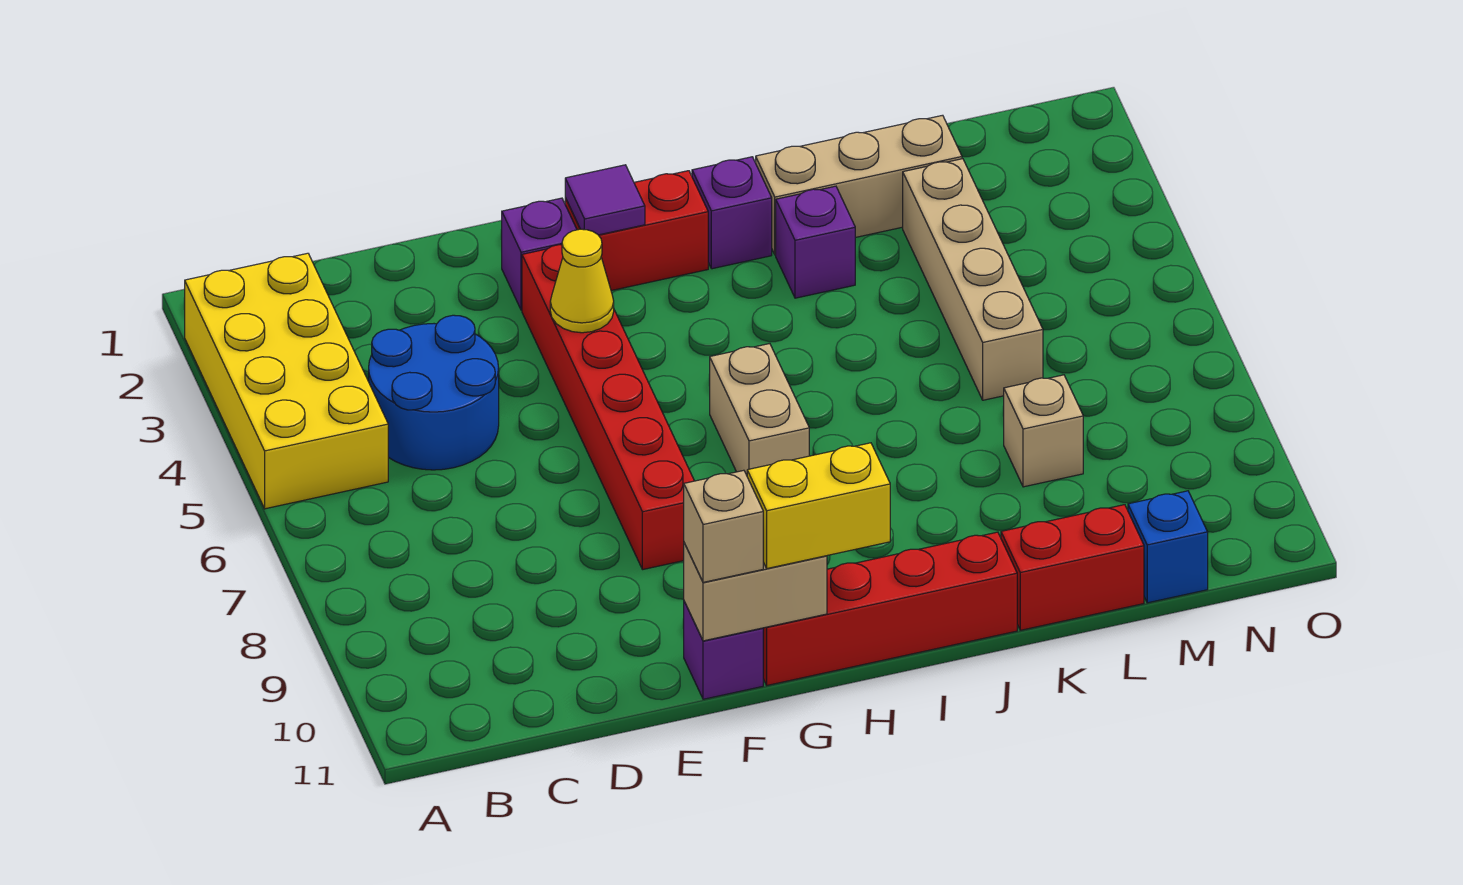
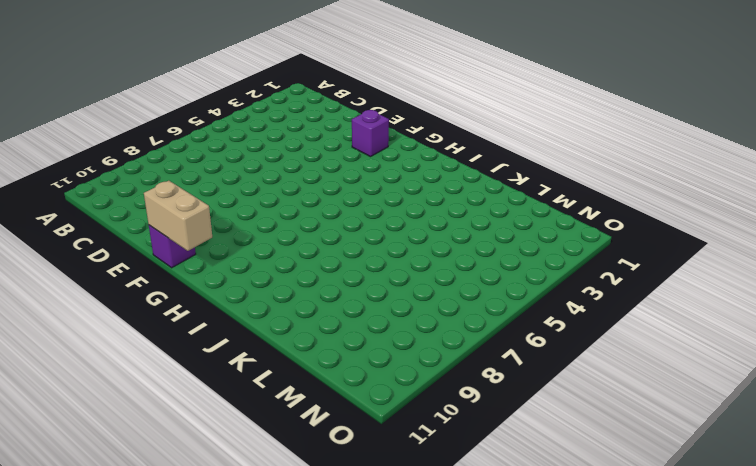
none -> yellow 2x4 brick [185,253,388,509]
none -> blue 2x2 round brick [369,315,499,470]
none -> red 1x6 brick [522,245,694,570]

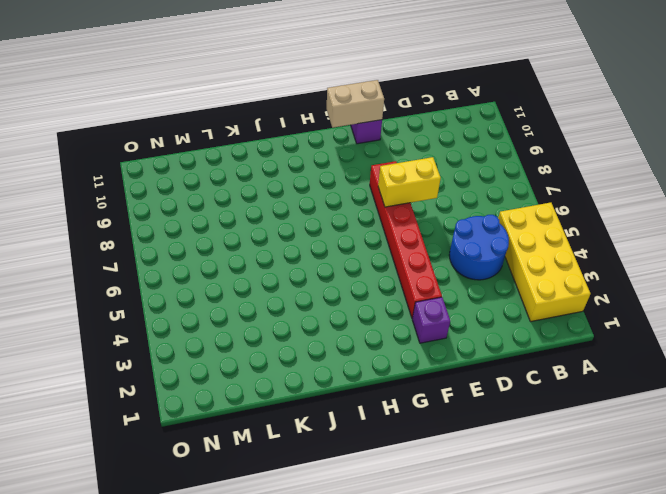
yellow 1x2 brick [378,157,441,207] -> yellow 1x2 brick moved to [747,443,890,568]
none -> red 1x2 brick [565,171,708,291]
none -> red 1x4 brick [763,532,1017,685]
none -> tan 1x2 brick [709,344,809,475]

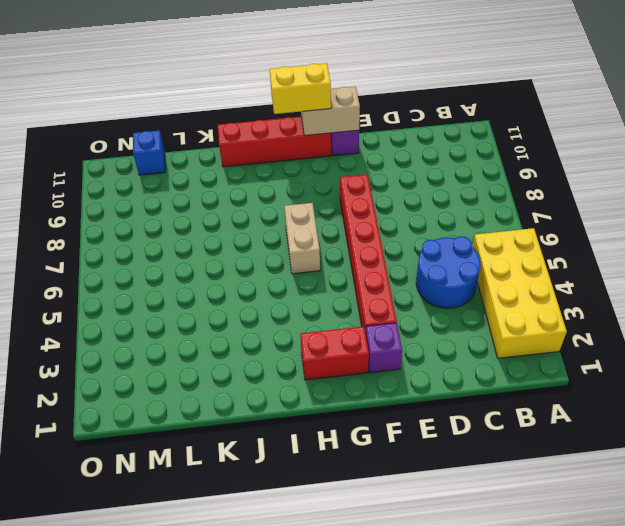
none -> purple 1x1 brick [692,157,772,269]
none -> tan 1x3 brick [756,115,962,255]
none -> purple 1x1 brick [776,186,855,298]

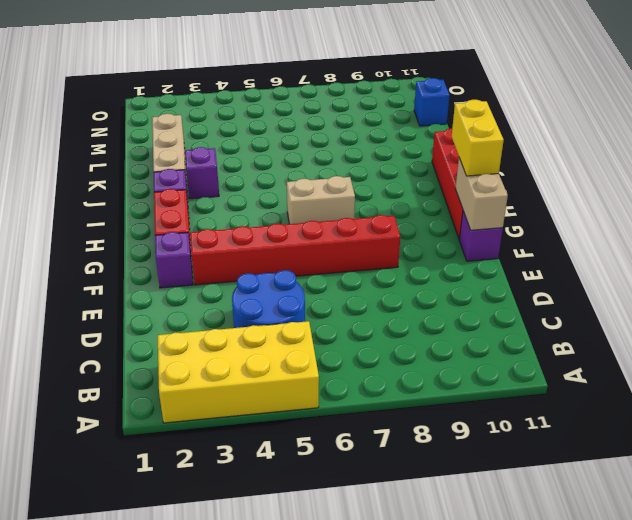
none -> red 1x2 brick [1001,505,1144,630]
none -> tan 1x4 brick [903,159,1043,400]
none -> tan 1x1 brick [1003,375,1083,487]

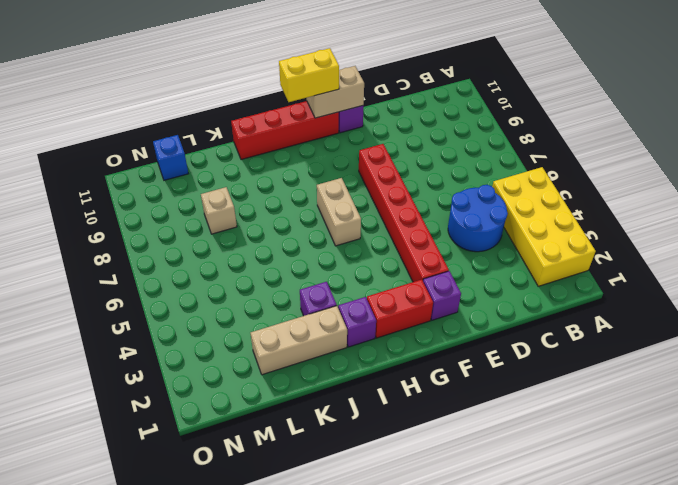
none -> red 1x2 brick [1001,505,1144,630]
none -> tan 1x4 brick [903,159,1043,400]
none -> yellow 1x1 cone [550,229,614,333]

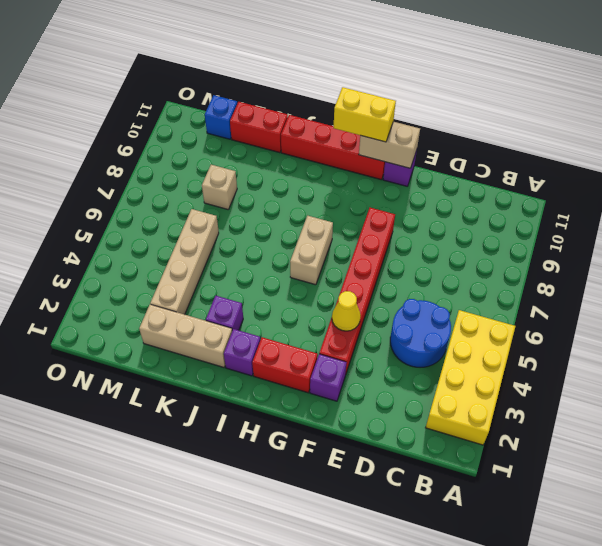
none -> purple 1x1 tile [565,165,645,235]
none -> tan 1x1 brick [684,470,763,582]

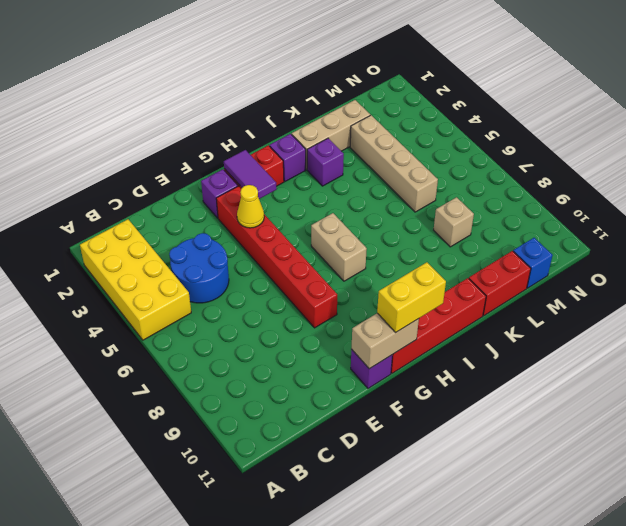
purple 1x2 tile [224,150,277,199] -> purple 1x1 tile [565,165,645,235]
none -> tan 1x1 brick [684,470,763,582]

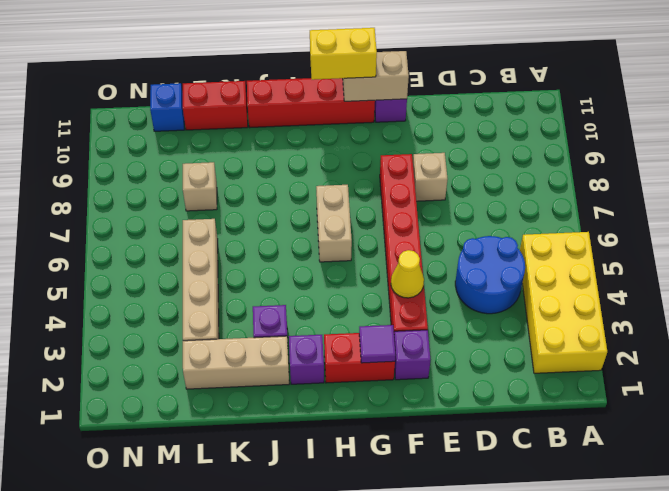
tan 1x1 brick [413,153,448,201] -> tan 1x1 brick moved to [684,470,763,582]

